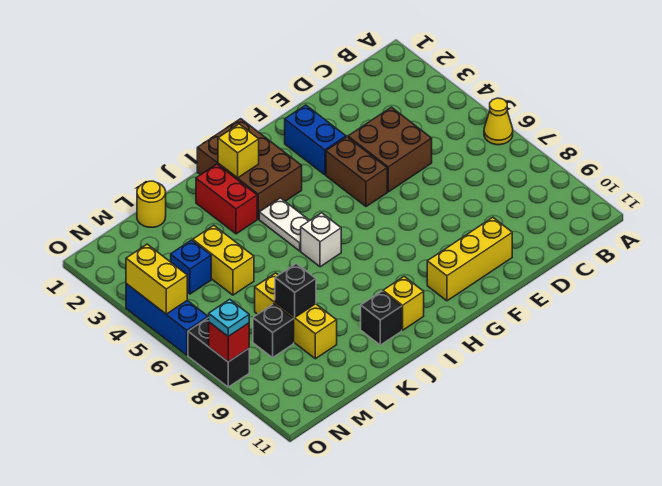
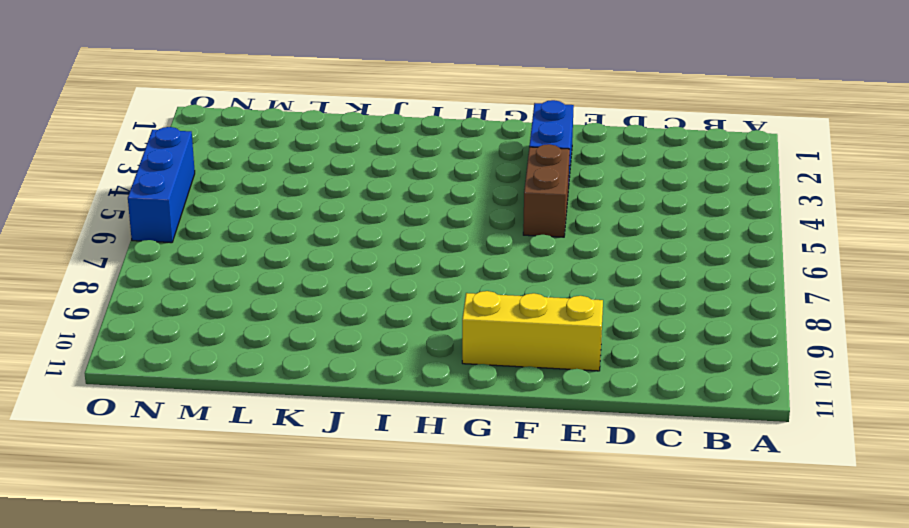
none -> yellow 1x1 cone [484,98,513,145]
none -> brown 2x2 brick [348,107,432,192]
none -> brown 2x3 brick [197,119,302,219]

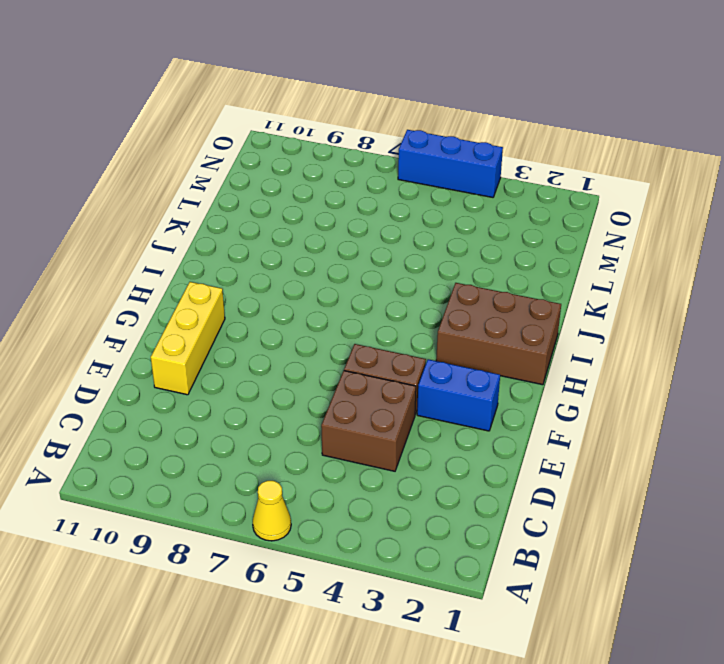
none -> white 1x2 plate [259,198,310,251]
none -> white 1x1 brick [301,213,341,267]
none -> yellow 1x1 brick [383,277,424,330]

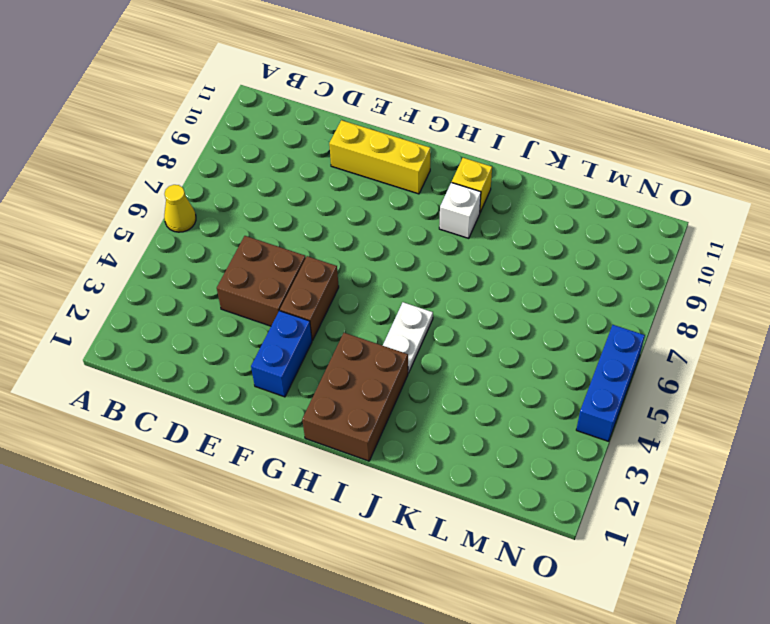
white 1x1 brick [439,182,481,238] -> white 1x1 brick moved to [301,213,341,267]
none -> red 1x2 brick [196,164,257,234]
none -> black 1x1 brick [361,291,402,345]
none -> yellow 1x1 round brick [137,181,166,227]

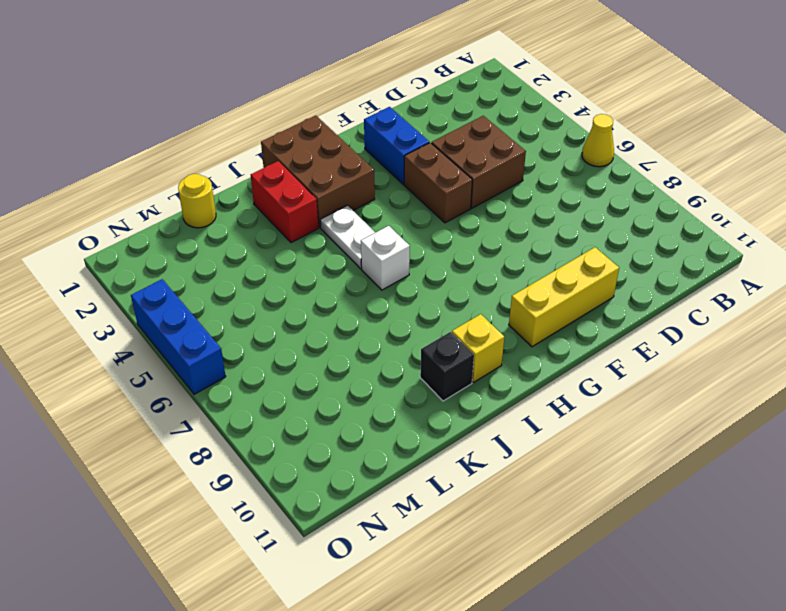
none -> yellow 1x2 brick [193,225,254,295]
none -> yellow 1x3 brick [255,273,337,359]
none -> blue 1x1 brick [171,240,211,294]

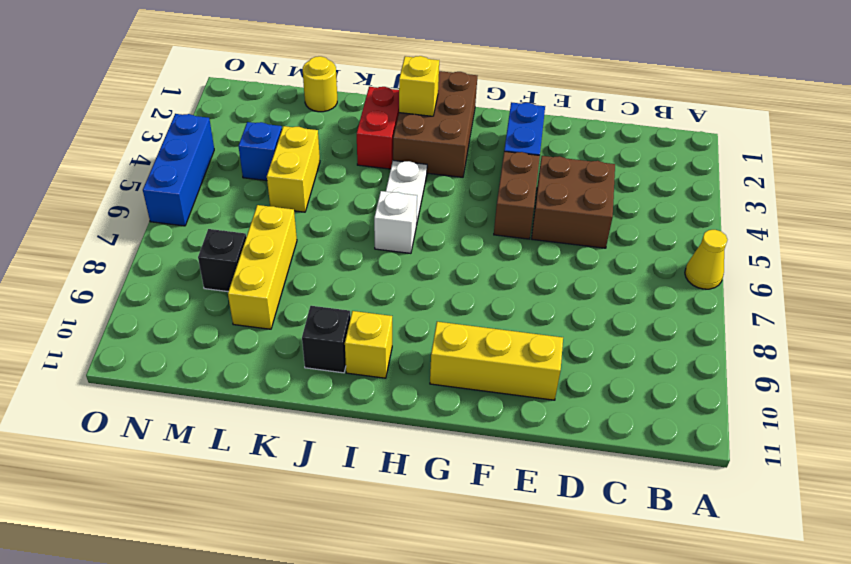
none -> black 1x2 brick [188,318,249,387]
none -> black 1x1 brick [275,264,316,317]
none -> yellow 1x2 brick [126,244,187,314]

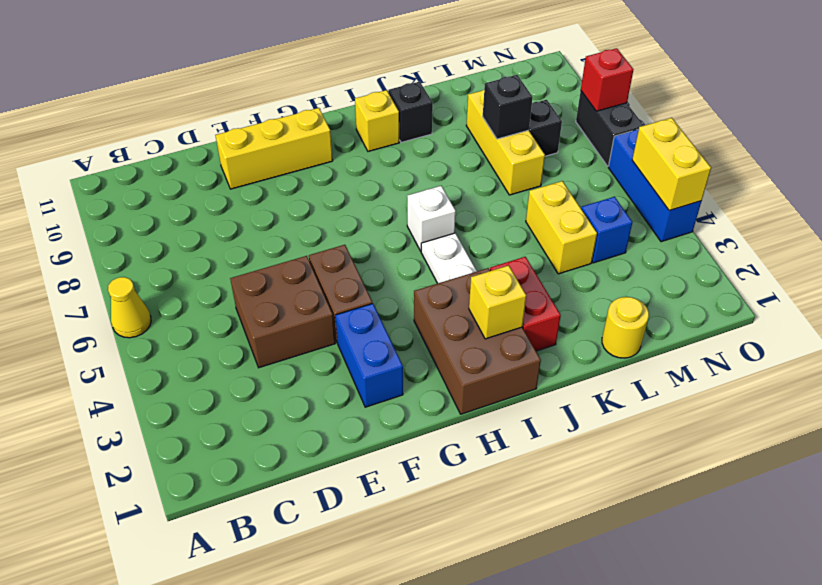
none -> cyan 1x1 plate [209,299,249,336]

